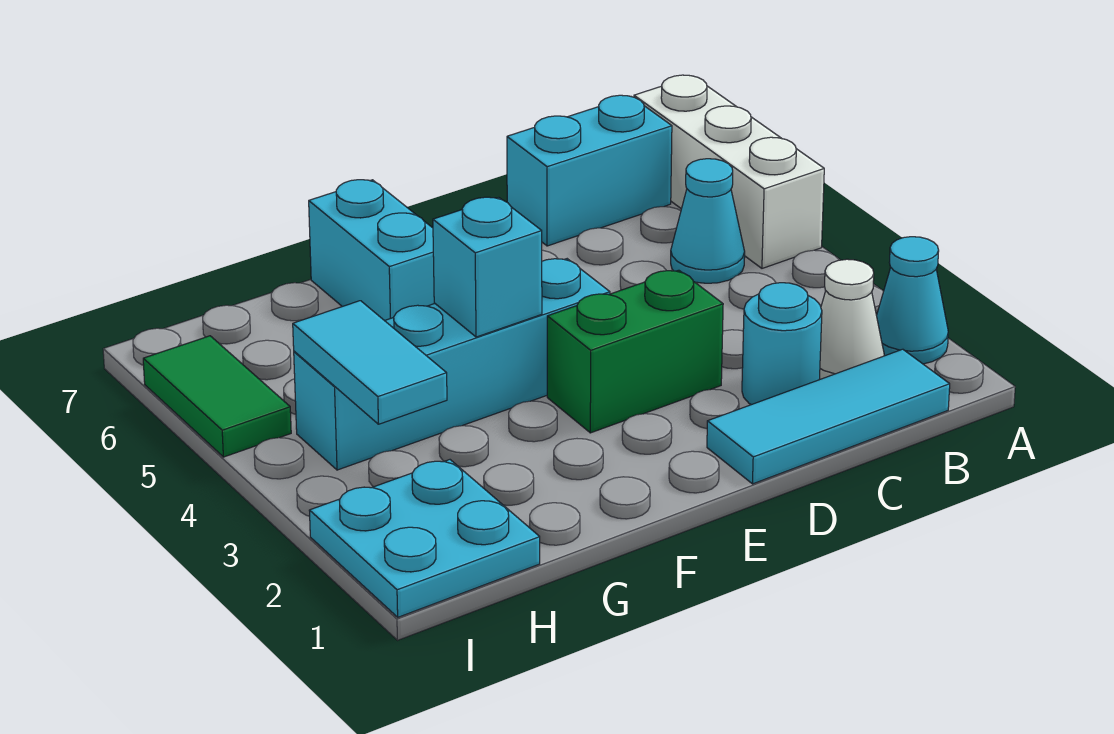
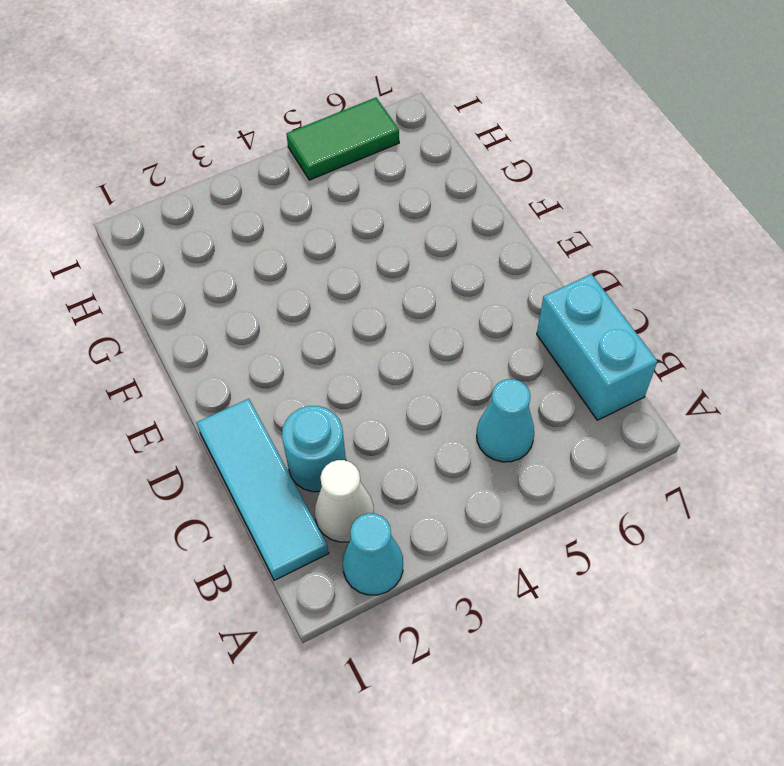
none -> white 1x3 brick [634,75,824,268]
none -> green 1x2 brick [547,270,723,433]
none -> cyan 1x4 brick [294,259,610,470]

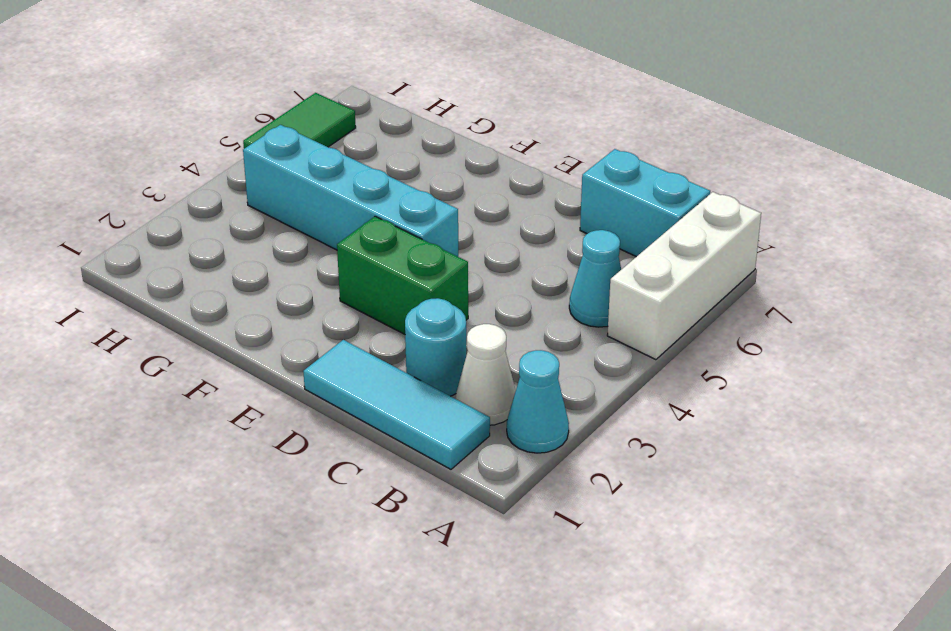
none -> cyan 1x2 brick [309,180,435,321]
none -> cyan 2x2 plate [309,460,540,617]
none -> cyan 1x1 brick [433,197,542,337]

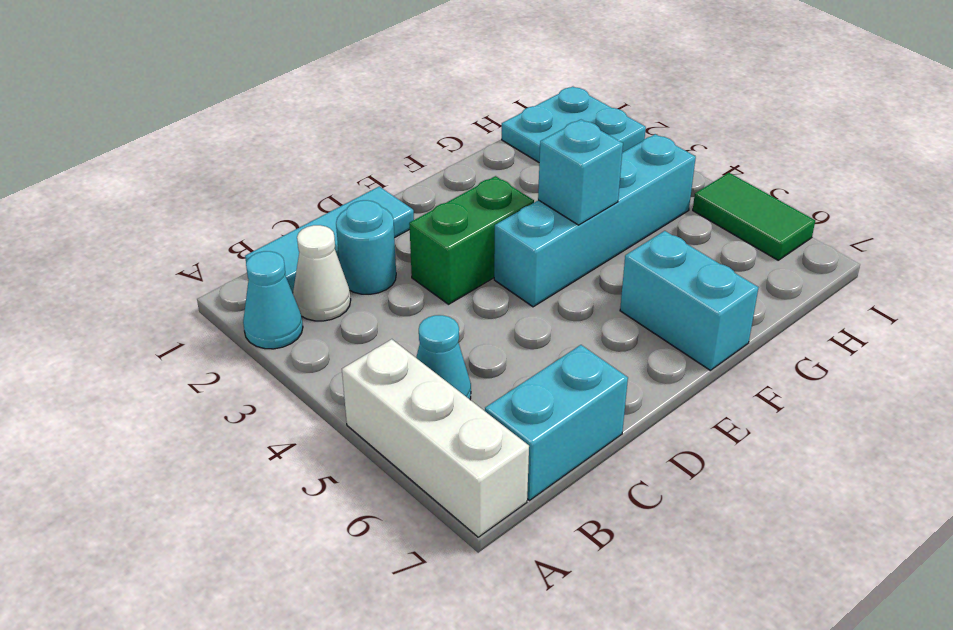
none -> cyan 1x2 tile [293,301,447,424]

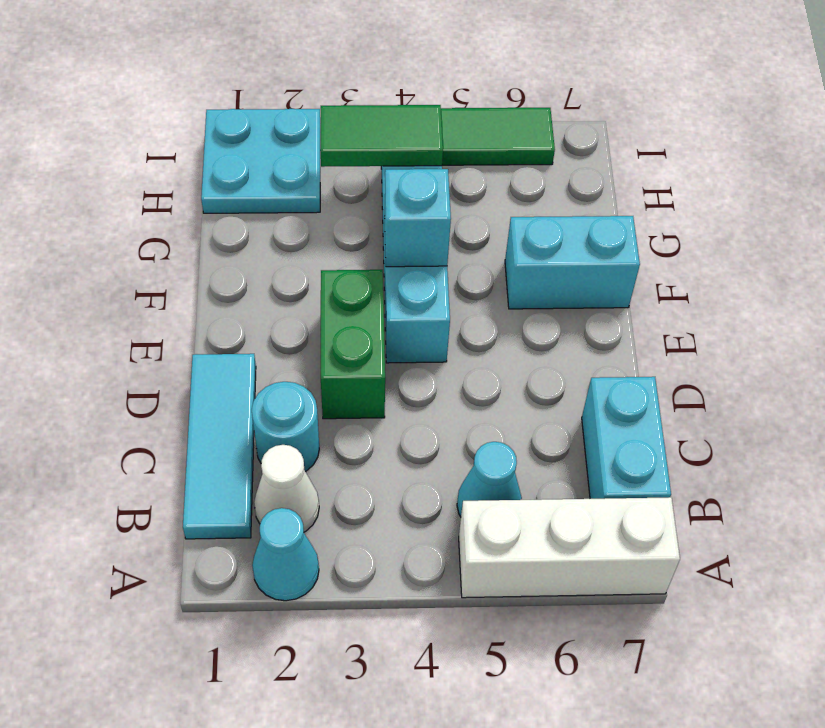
green 1x2 tile [320,105,443,167] -> cyan 1x2 tile [293,301,447,424]

